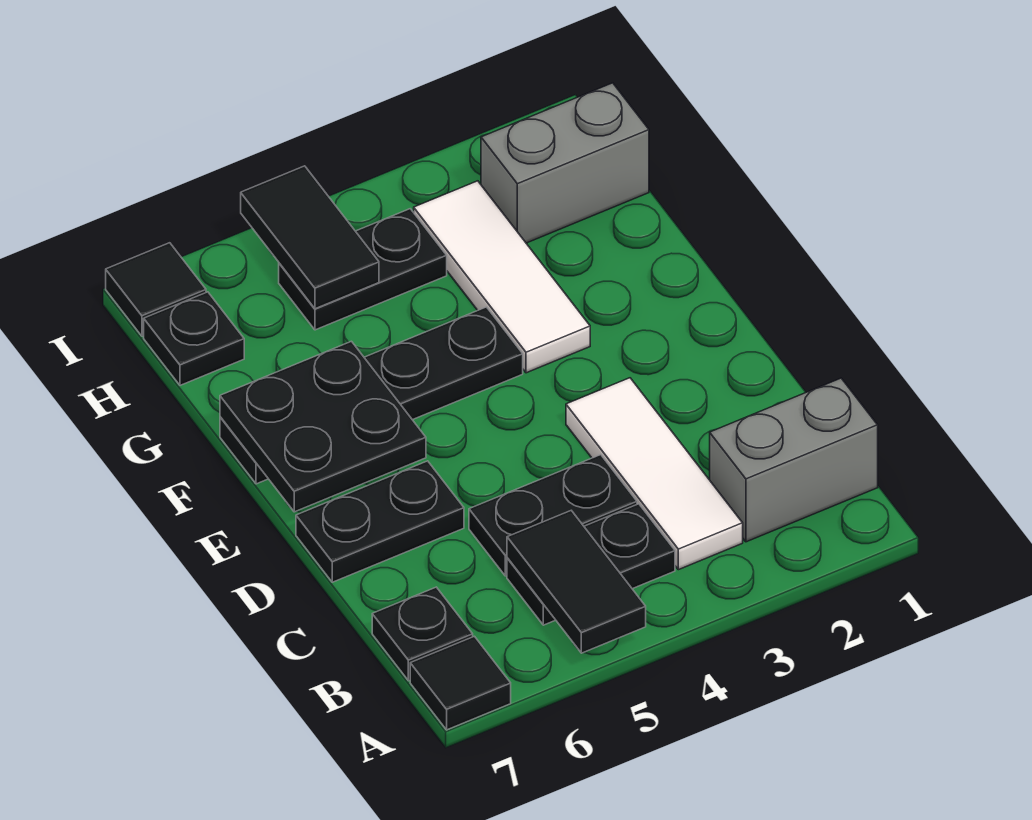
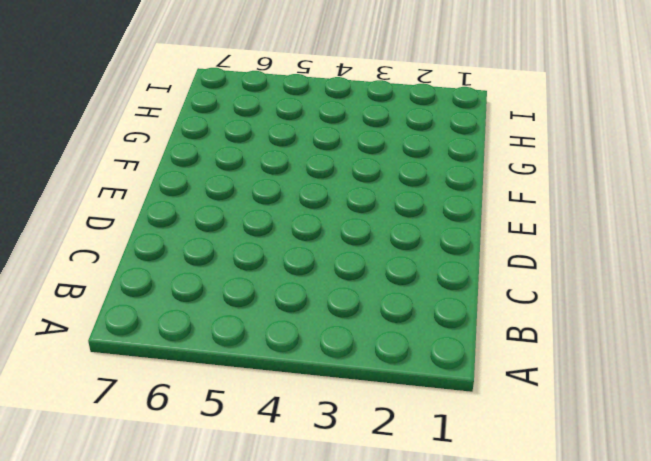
none -> black 1x1 tile [410,636,511,730]
none -> grey 1x2 brick [710,378,878,542]
none -> white 1x3 tile [566,378,743,570]

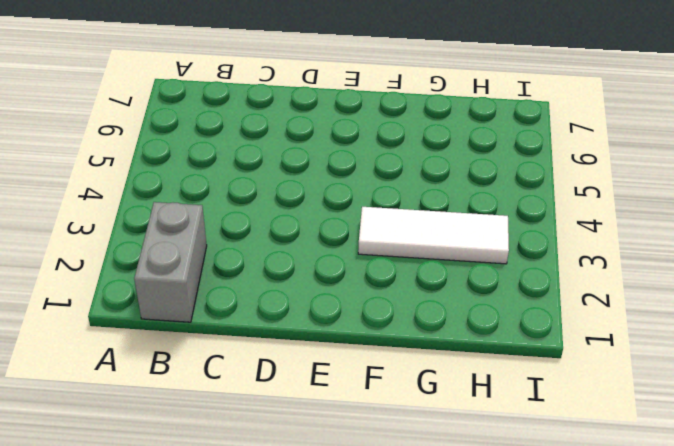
none -> black 1x1 tile [410,636,511,730]
none -> white 1x3 tile [566,378,743,570]
none -> black 1x2 plate [507,504,675,625]

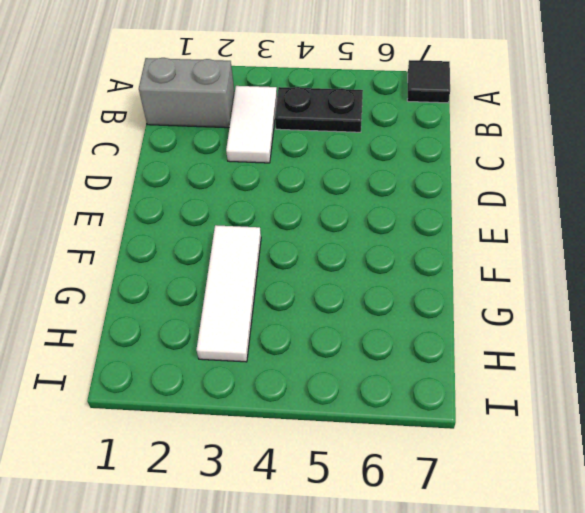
white 1x2 tile [226,86,277,163] -> white 1x3 tile [566,378,743,570]
none -> black 1x1 plate [372,587,473,681]
none -> black 1x2 plate [469,455,637,576]
none -> black 1x2 plate [296,461,464,582]

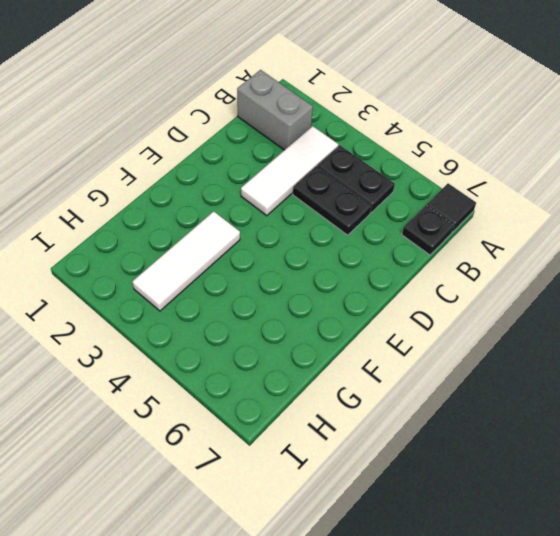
none -> black 1x2 plate [296,461,464,582]
none -> black 1x4 plate [220,307,523,484]
none -> grey 1x2 brick [481,83,649,243]

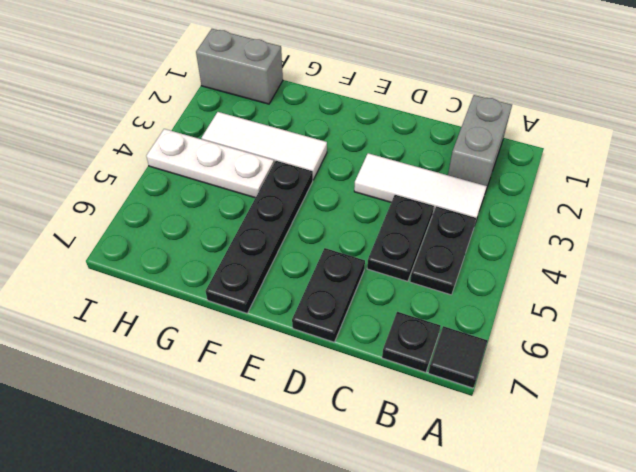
white 1x3 plate [146,129,274,198] -> black 1x2 plate [279,209,447,330]
grey 1x2 brick [196,29,283,104] -> grey 1x2 brick turned to [481,83,649,243]
none -> black 1x1 plate [144,292,244,385]
none -> black 1x1 tile [106,243,206,336]
none -> black 1x2 tile [507,511,646,653]

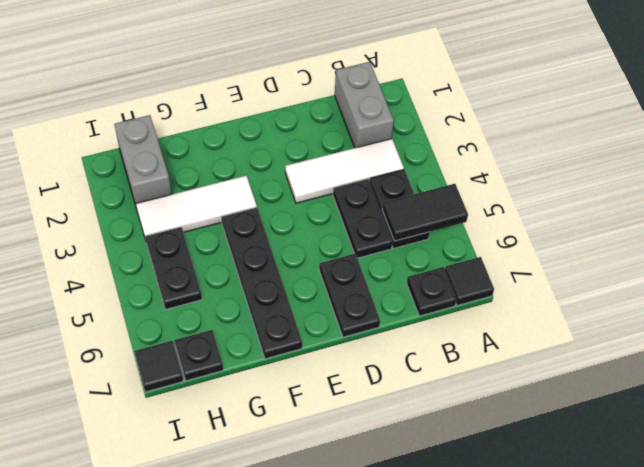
none -> black 2x2 plate [220,341,426,512]
none -> black 1x2 tile [241,166,379,309]

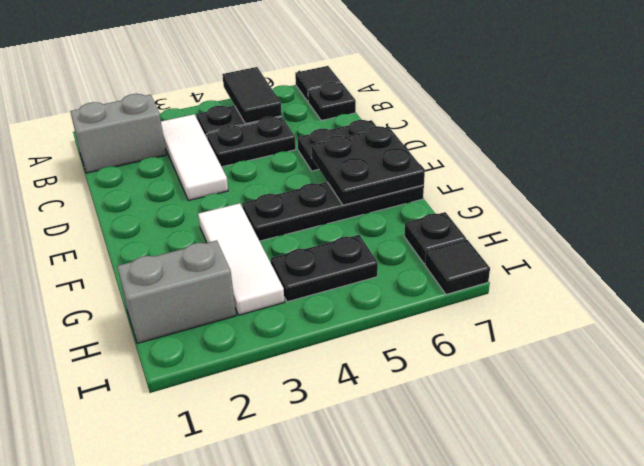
none -> black 1x2 tile [241,166,379,309]

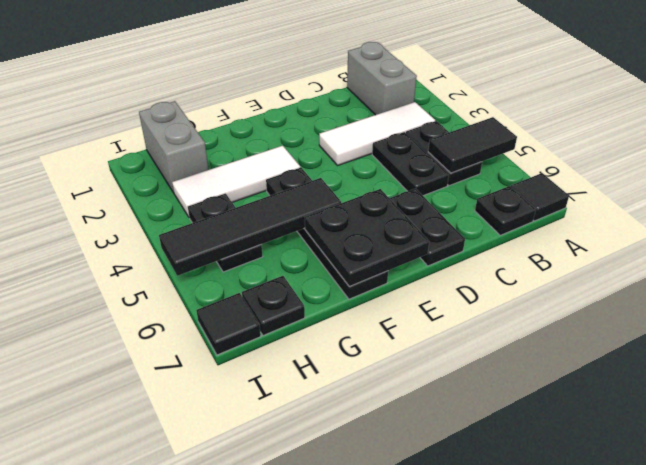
black 1x4 tile [159,178,341,276] -> black 1x2 tile [241,166,379,309]

